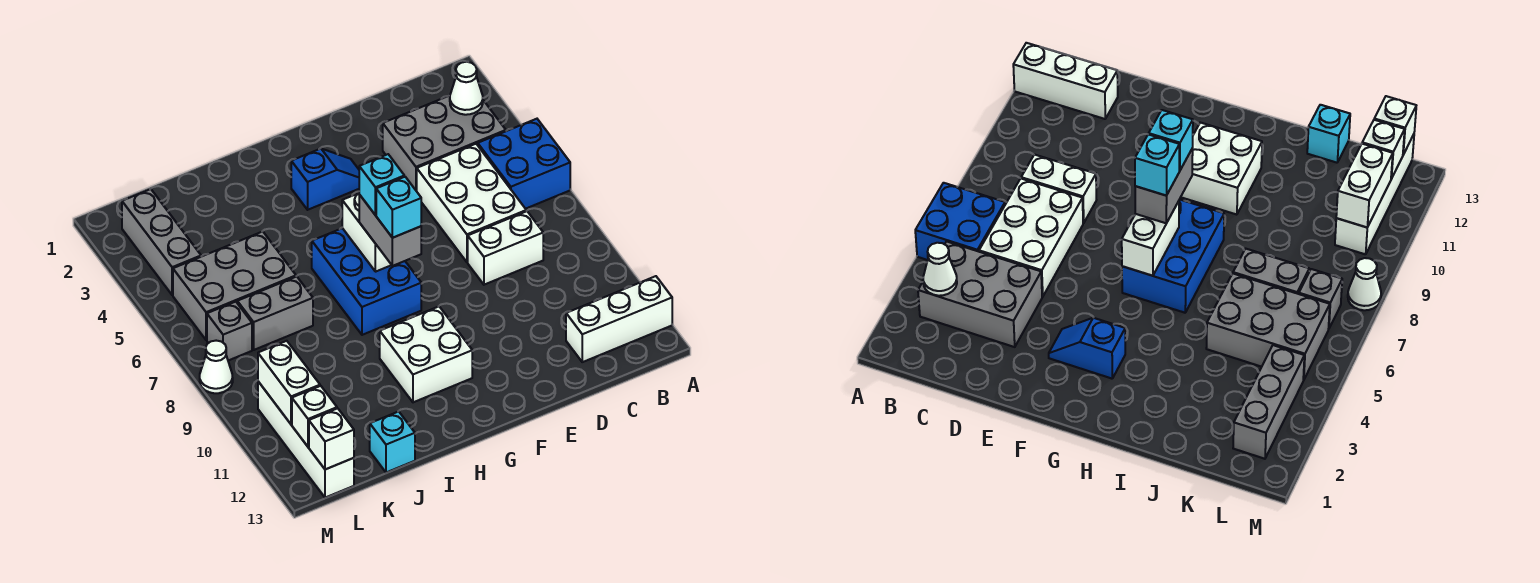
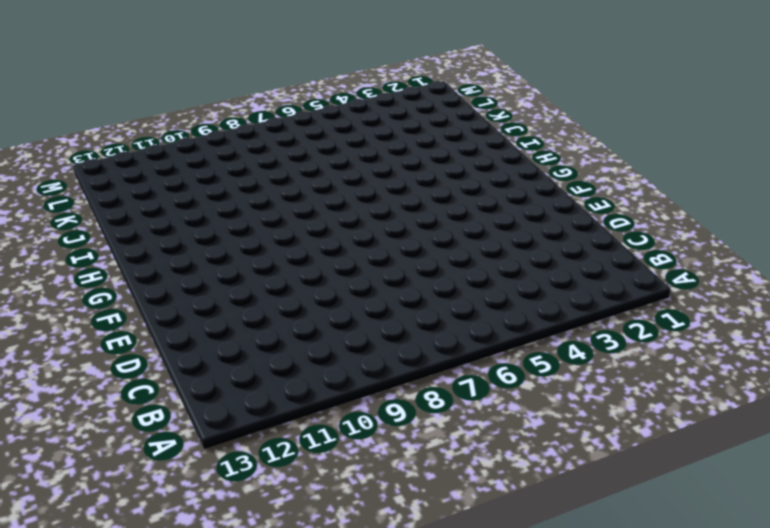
none -> blue 2x2 brick [478,119,570,209]
none -> white 1x3 brick [566,276,672,362]
none -> grey 2x3 brick [383,96,506,191]

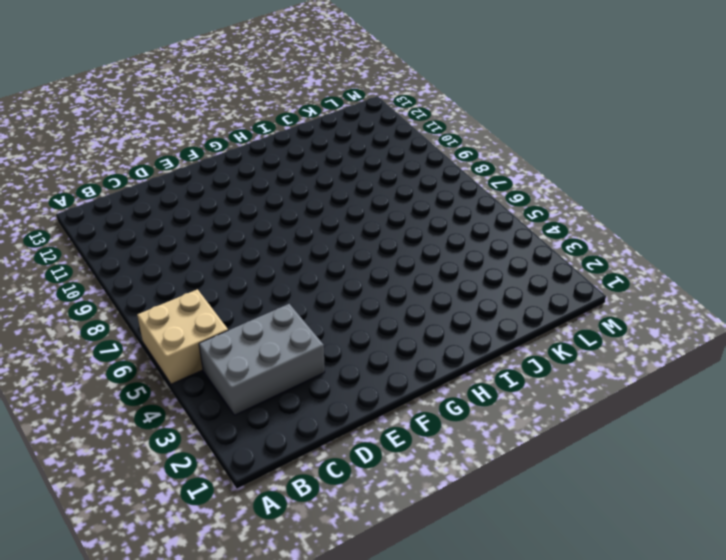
tan 2x2 brick [137,289,228,384] -> blue 2x2 brick [478,119,570,209]
none -> white 1x3 brick [566,276,672,362]
none -> white 2x3 brick [417,144,526,262]
none -> white 1x2 brick [468,211,543,285]

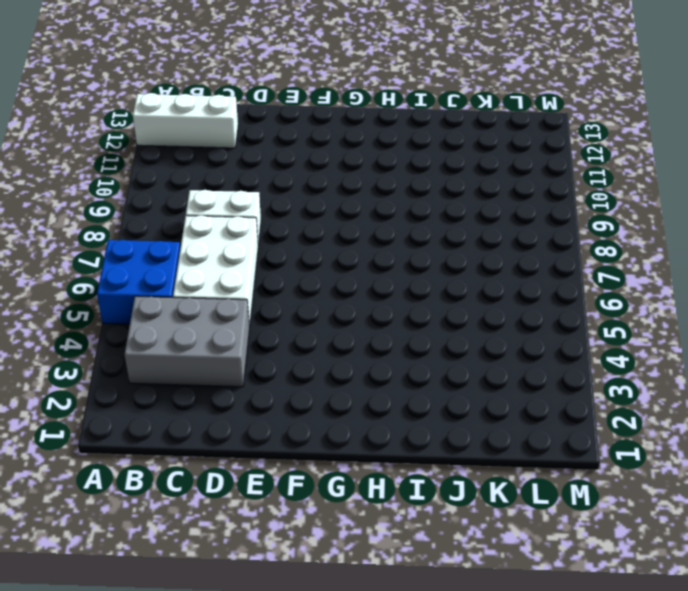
none -> blue 1x2 slope [291,149,359,210]
none -> blue 2x3 brick [312,228,421,335]
none -> white 2x2 brick [380,306,472,402]

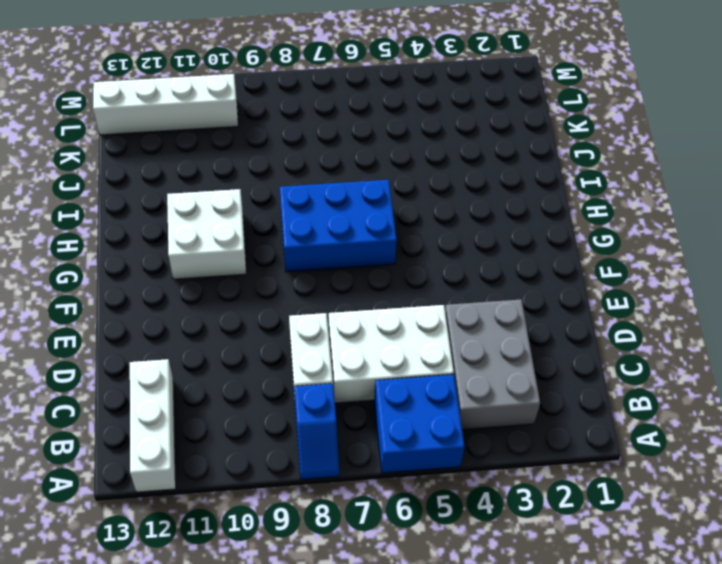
blue 1x2 slope [294,384,339,479] -> blue 1x2 slope moved to [291,149,359,210]
none -> grey 2x3 brick [173,231,296,340]
none -> grey 1x2 brick [237,276,313,350]
none -> cyan 1x1 brick [370,412,415,472]

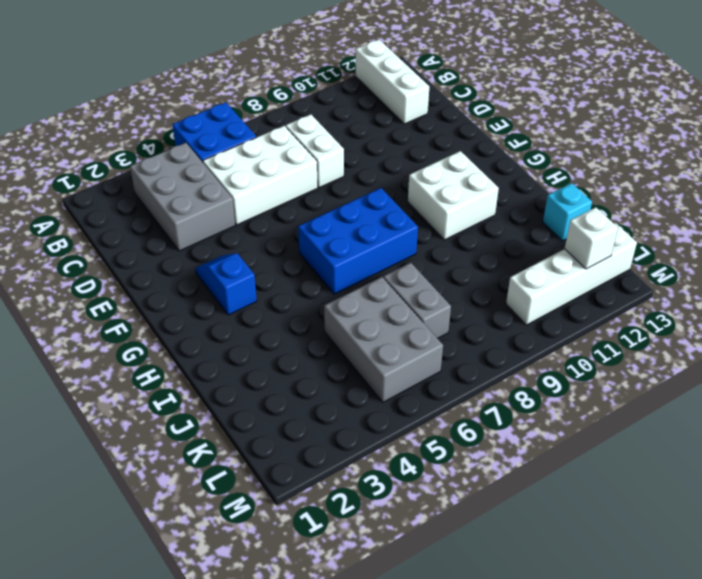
none -> grey 1x3 brick [122,189,201,295]
none -> grey 1x1 brick [207,302,252,361]
none -> white 1x1 cone [200,341,233,393]

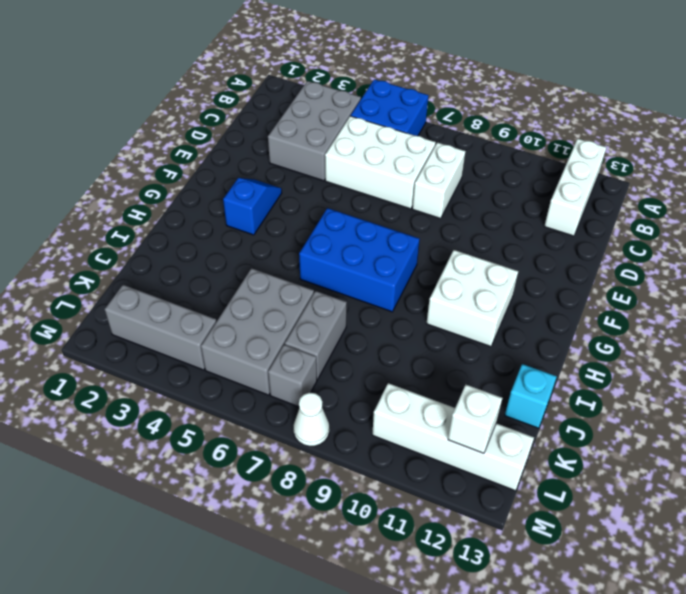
none -> white 1x1 cone [450,62,483,115]
none -> white 1x2 brick [342,193,391,272]
none -> white 1x2 brick [258,341,320,424]

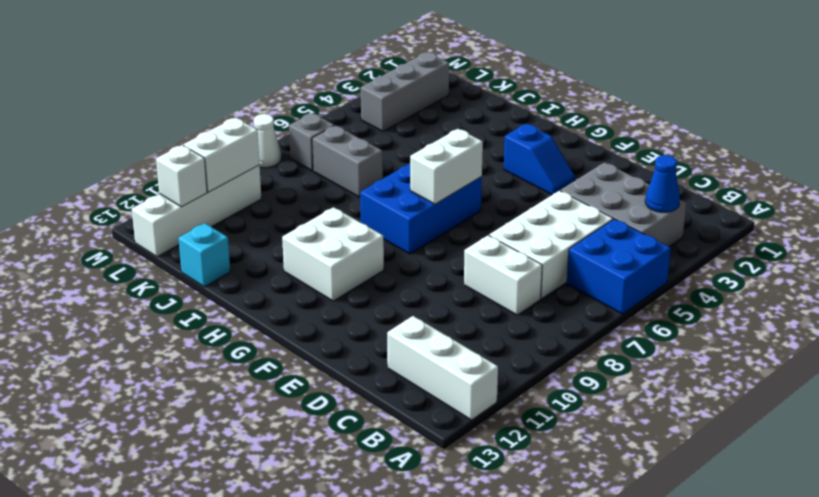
blue 1x1 cone [645,155,680,212] -> white 1x1 cone [450,62,483,115]
none -> grey 2x3 brick [173,231,296,340]
none -> white 1x1 brick [309,408,354,469]
none -> grey 1x2 brick [359,195,421,266]

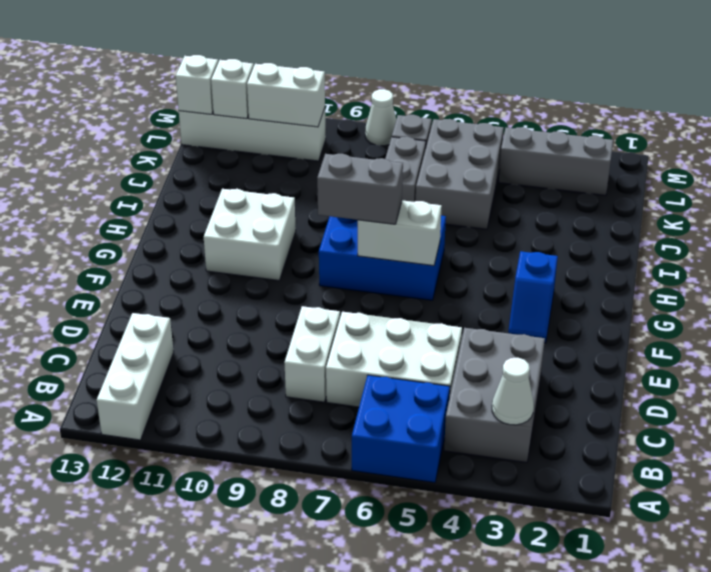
none -> cyan 1x1 brick [370,412,415,472]
none -> cyan 1x1 brick [359,154,404,215]
none -> cyan 1x1 brick [376,177,421,238]

